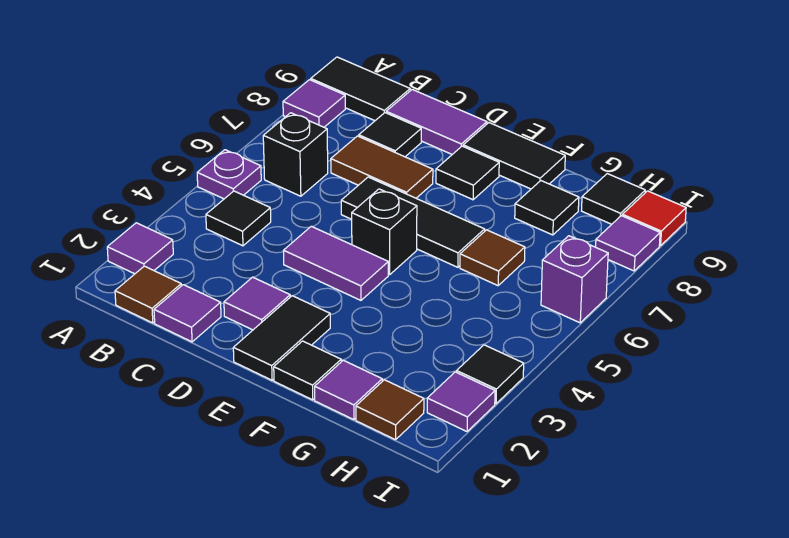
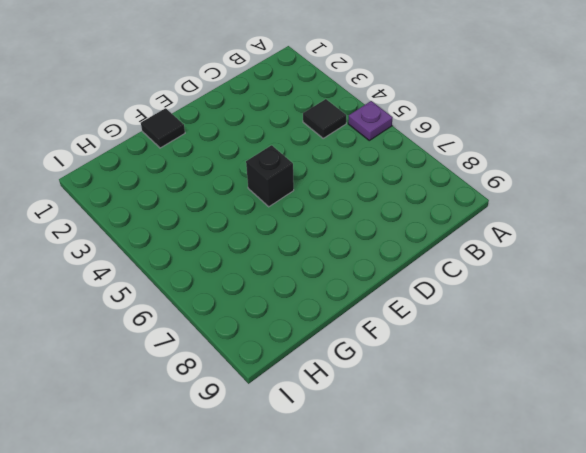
none -> purple 1x1 tile [107,223,173,274]
none -> purple 1x1 tile [283,80,345,127]
none -> black 1x2 tile [311,57,410,121]

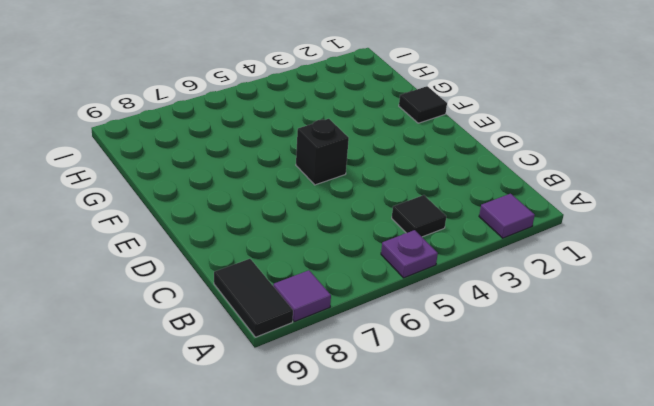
none -> brown 1x1 tile [115,266,181,323]
none -> black 1x1 brick [263,113,328,196]
none -> purple 1x1 tile [154,285,221,342]

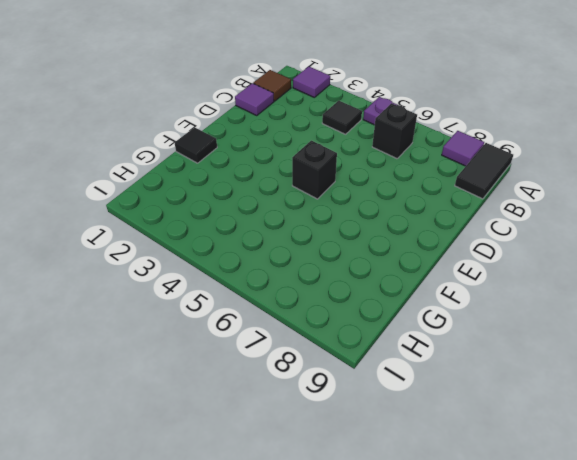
none -> brown 1x2 tile [331,136,433,198]
none -> black 1x1 tile [359,113,421,157]
none -> purple 1x2 tile [386,90,487,154]

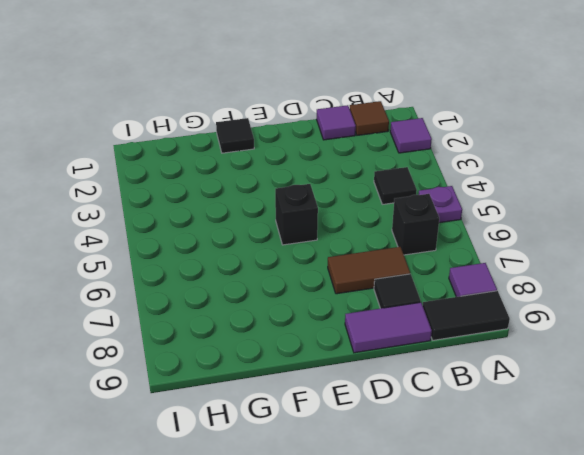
none -> purple 1x1 tile [224,277,290,330]
none -> purple 1x2 tile [284,226,388,300]
none -> black 1x3 tile [341,177,485,267]

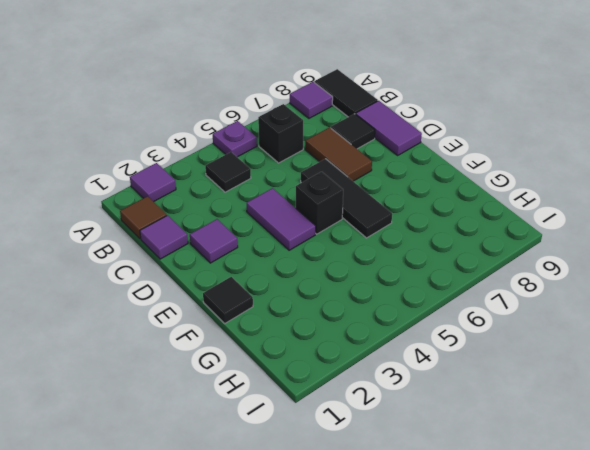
none -> black 1x2 tile [233,296,330,380]
none -> black 1x1 tile [436,146,499,200]
none -> black 1x2 tile [463,123,565,189]

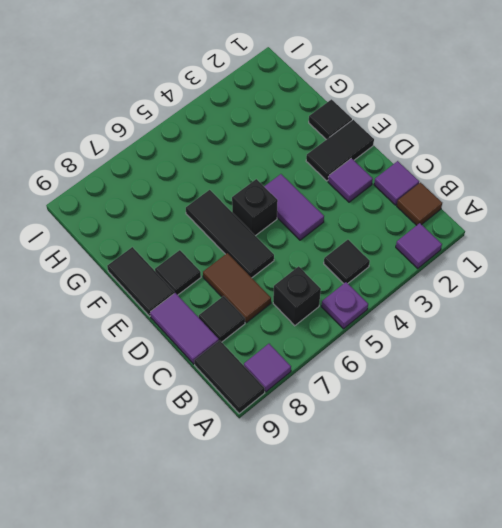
none -> purple 1x1 tile [315,360,382,420]
none -> brown 1x1 tile [460,230,525,286]
none -> black 1x1 tile [515,181,579,235]

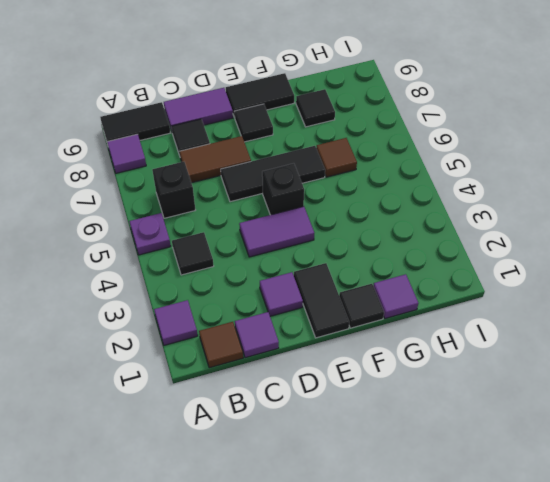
none -> brown 1x1 tile [356,380,424,440]
none -> black 1x1 tile [582,174,645,224]
none -> purple 1x1 tile [427,372,495,431]

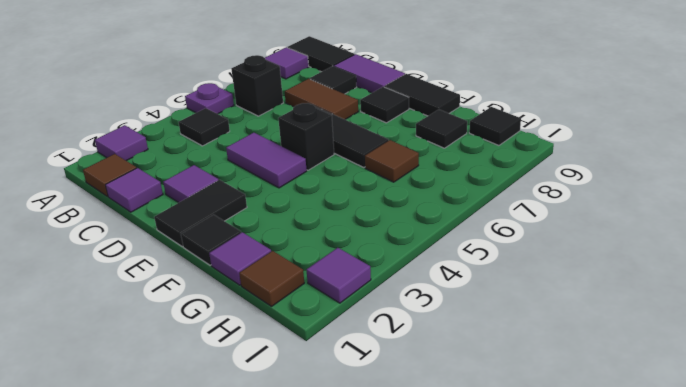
none -> black 1x1 tile [457,345,524,404]
none -> purple 1x1 brick [541,236,608,323]
none -> purple 1x1 tile [596,216,660,271]

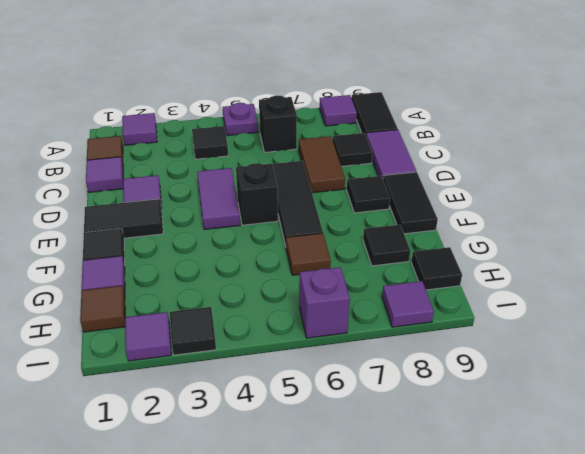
none -> red 1x1 tile [622,191,686,246]

